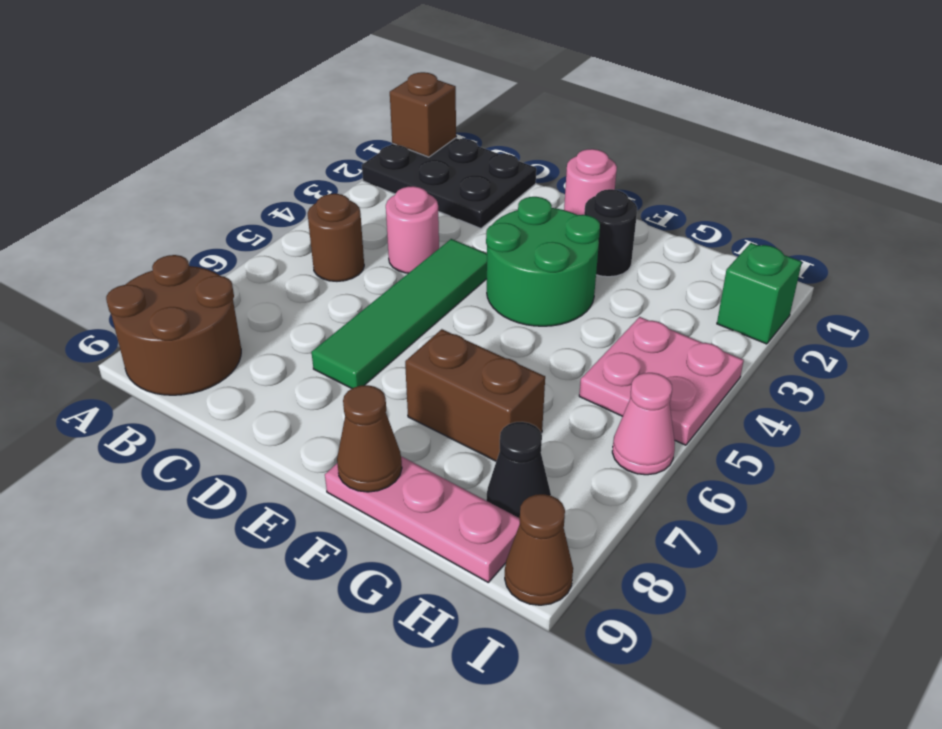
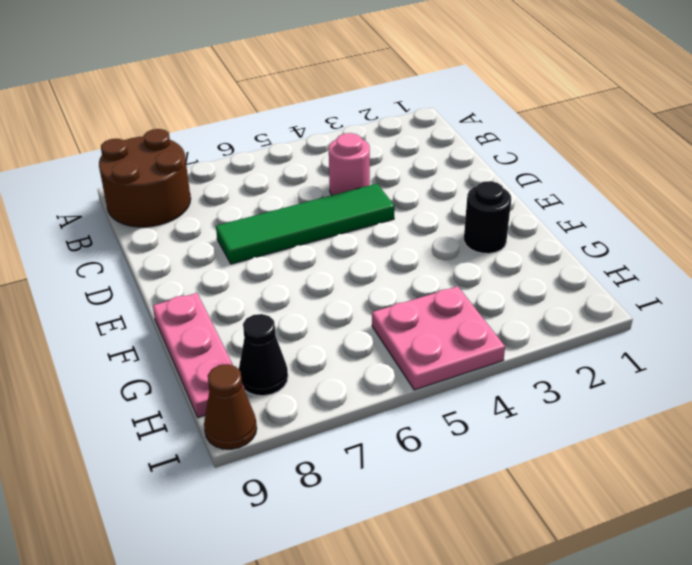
none -> black 2x3 plate [362,138,536,229]
none -> brown 1x1 round brick [308,194,364,281]
none -> pink 1x1 round brick [564,149,617,215]

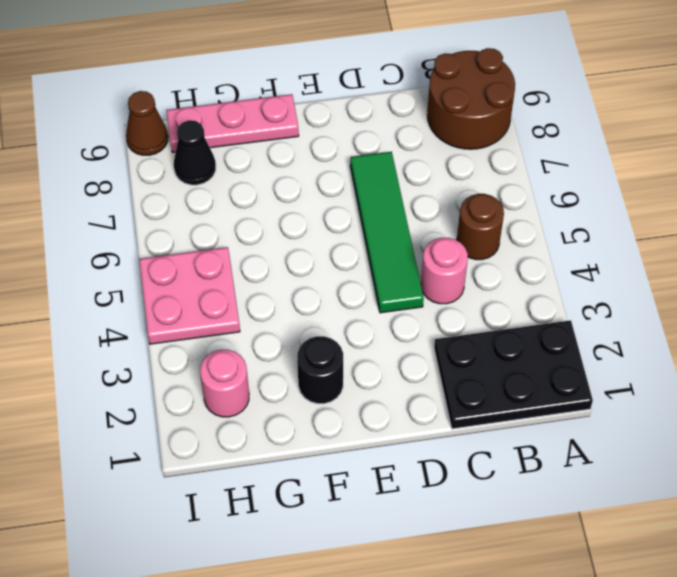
pink 1x1 round brick [200,350,249,417] -> pink 1x1 round brick moved to [564,149,617,215]
none -> green 2x2 round brick [486,197,600,326]
none -> brown 1x2 brick [405,329,545,461]
none -> green 1x1 brick [717,243,802,344]

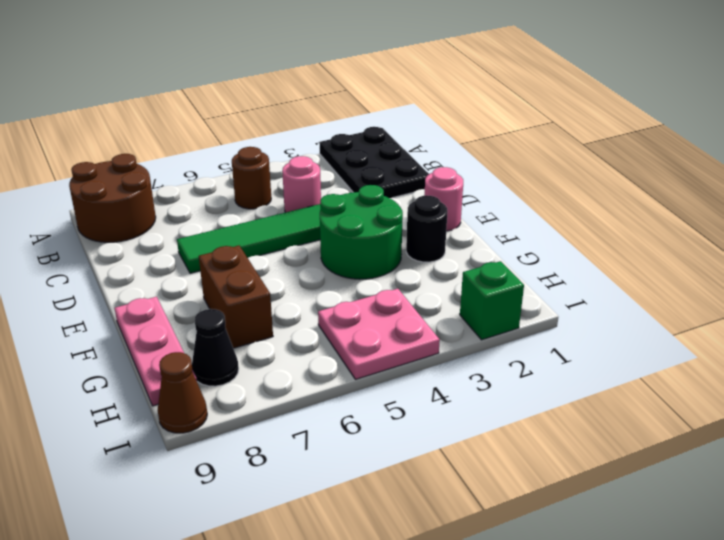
none -> pink 1x1 cone [612,373,675,475]
none -> brown 1x1 brick [390,72,456,157]
none -> brown 1x1 cone [337,385,402,492]

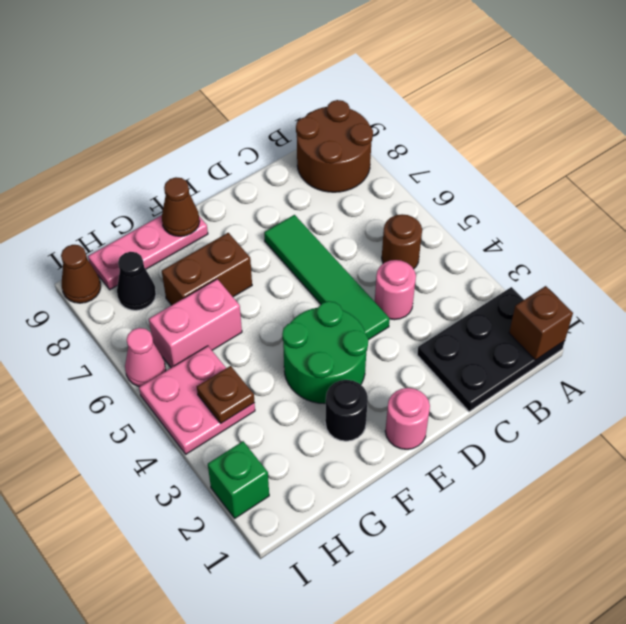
pink 1x2 brick [149,279,242,368] -> none
brown 1x1 plate [197,366,254,423] -> none

